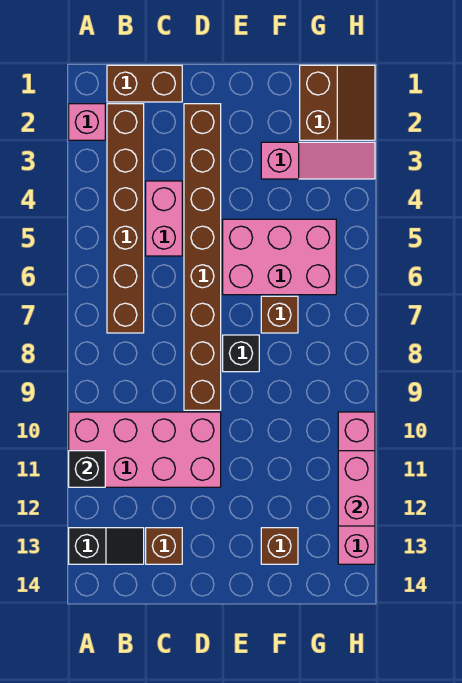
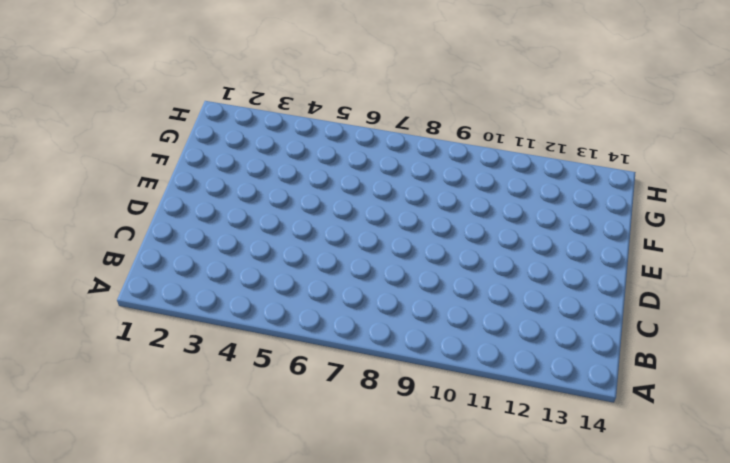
none -> pink 1x1 brick [69,104,105,140]
none -> pink 2x4 brick [69,412,221,487]
none -> black 1x2 slope [69,528,144,564]

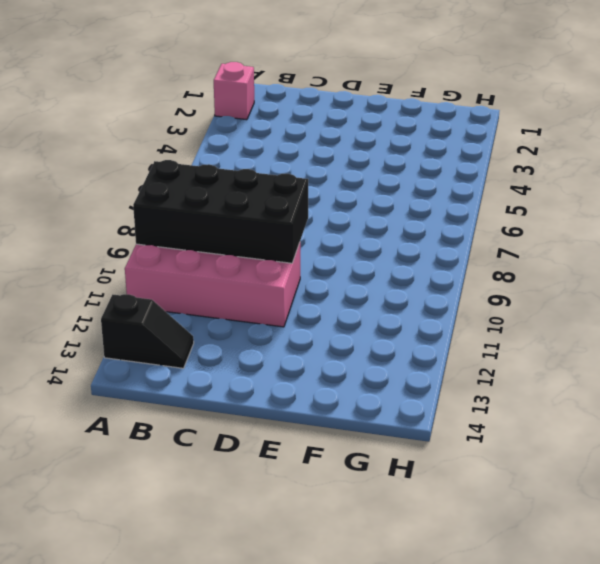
black 2x4 brick [133,160,308,263] -> none
none -> brown 1x2 brick [107,65,182,102]
none -> brown 1x6 brick [107,104,144,333]
none -> pink 1x2 brick [146,181,182,256]

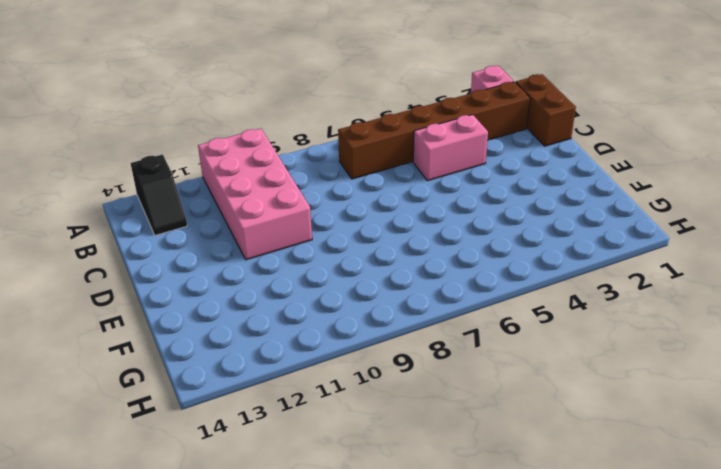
none -> brown 1x1 brick [146,528,182,564]
none -> brown 1x8 brick [184,104,221,410]
none -> pink 2x3 brick [223,219,336,295]

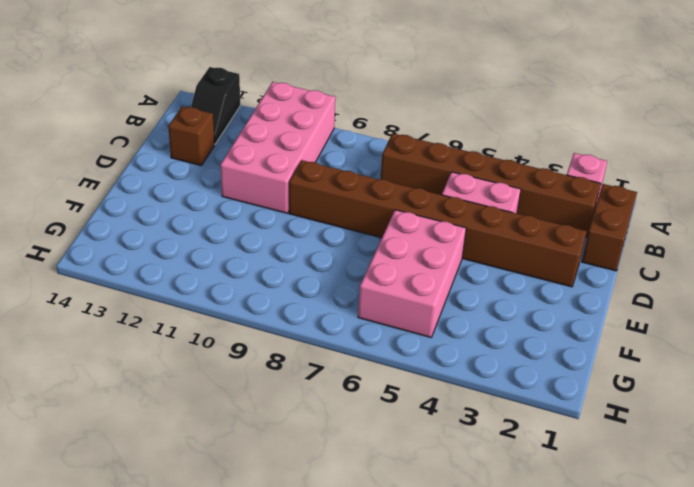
none -> black 1x1 brick [223,335,259,372]
none -> pink 1x3 slope [261,142,375,179]
none -> brown 1x1 brick [261,296,298,333]

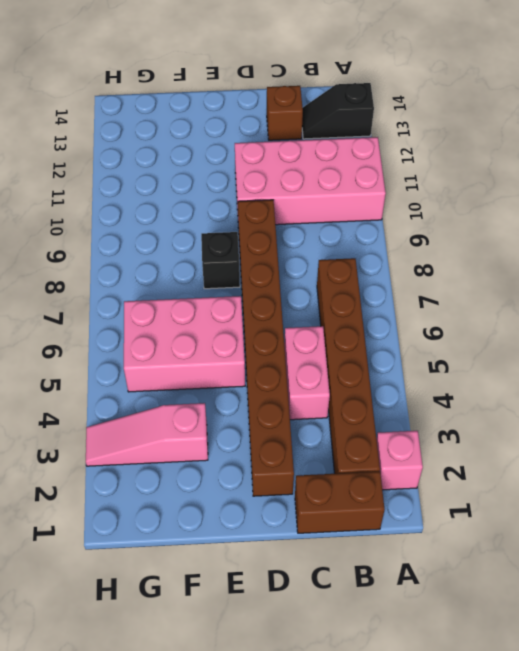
none -> brown 1x1 brick [261,296,298,333]
none -> brown 1x1 brick [261,528,298,564]
none -> brown 2x2 slope [300,65,375,140]

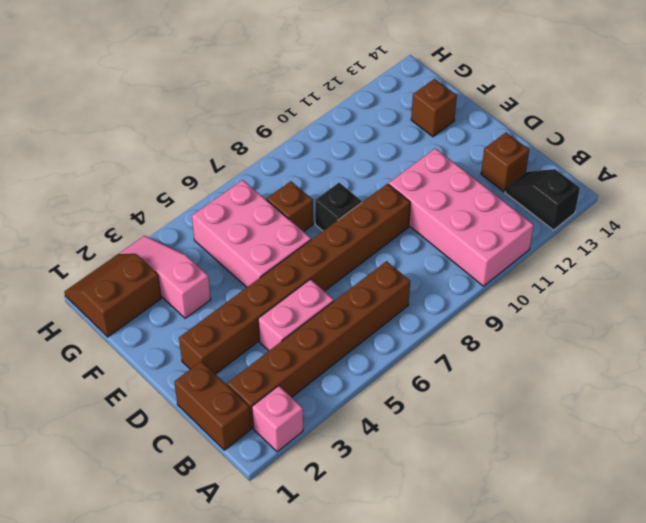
none -> pink 1x4 brick [338,412,375,564]
none -> black 1x1 brick [69,451,105,487]
none -> pink 1x2 brick [338,451,375,526]

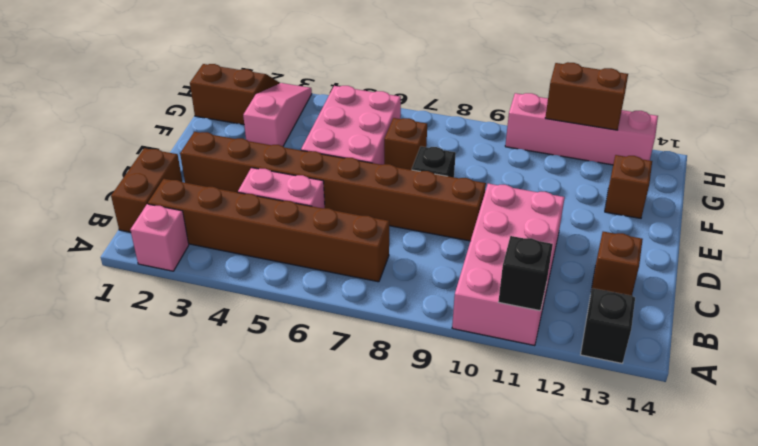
brown 1x2 brick [545,62,628,130] -> pink 1x2 brick [338,451,375,526]

